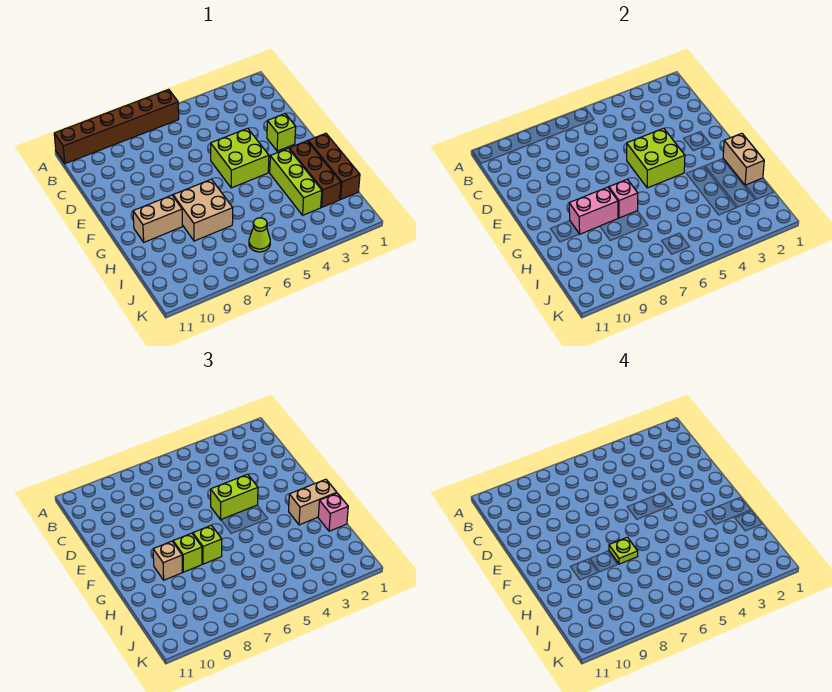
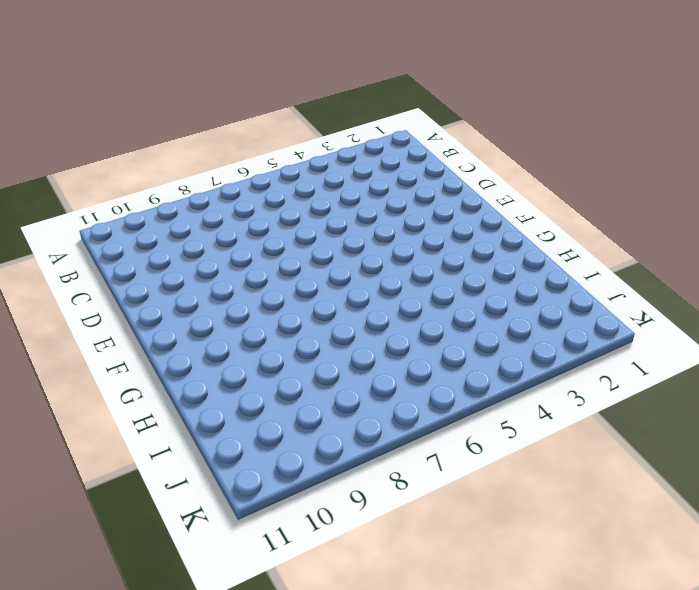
none -> brown 1x6 brick [54,89,179,164]
none -> lime 1x1 brick [267,114,296,151]
none -> lime 2x2 brick [211,128,269,188]

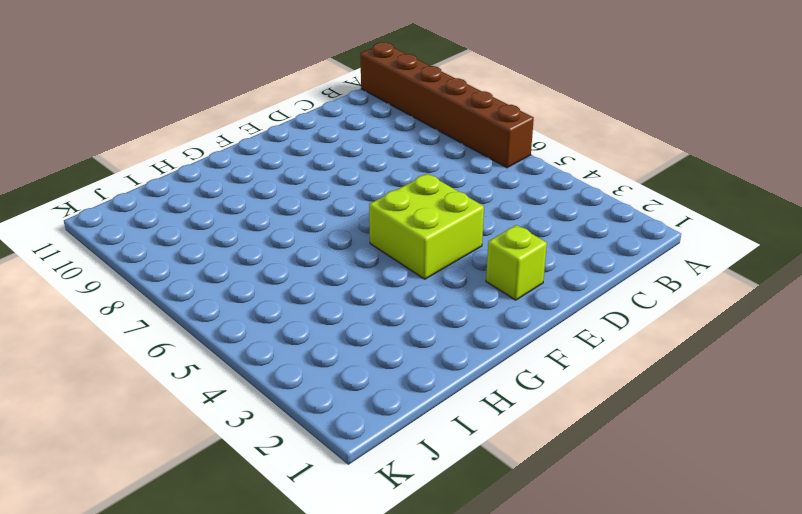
none -> brown 1x3 brick [308,133,360,199]
none -> brown 1x3 brick [289,141,341,207]
none -> lime 1x3 brick [270,148,322,215]

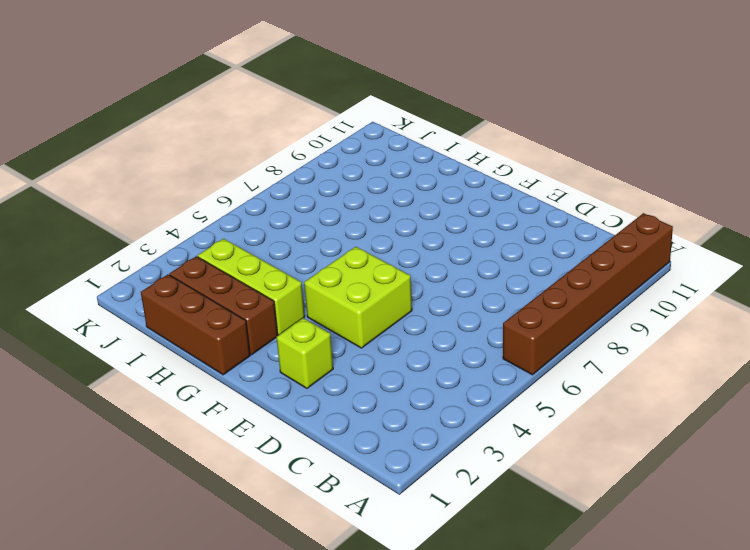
none -> tan 2x2 brick [173,179,233,241]
none -> tan 1x2 brick [133,195,182,242]
none -> lime 1x1 cone [249,218,270,252]

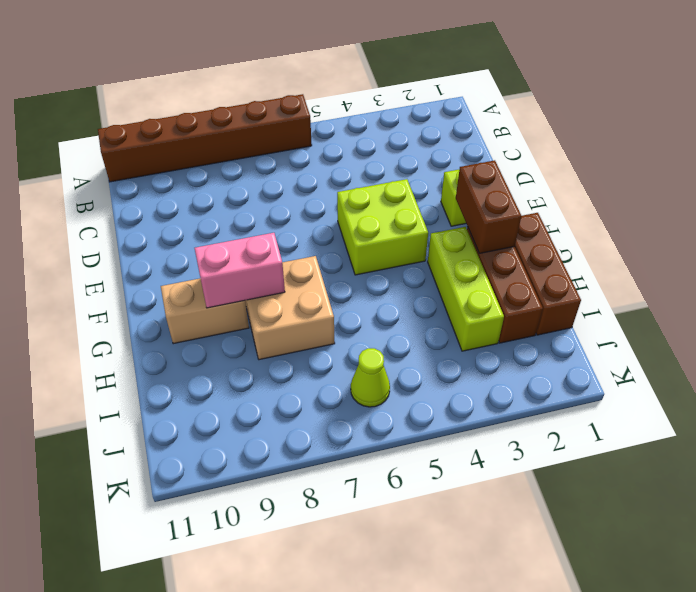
brown 1x2 brick [456,160,521,253] -> none
none -> lime 2x2 brick [627,128,685,188]
none -> tan 1x2 brick [723,133,764,185]
none -> pink 1x1 brick [609,179,638,218]

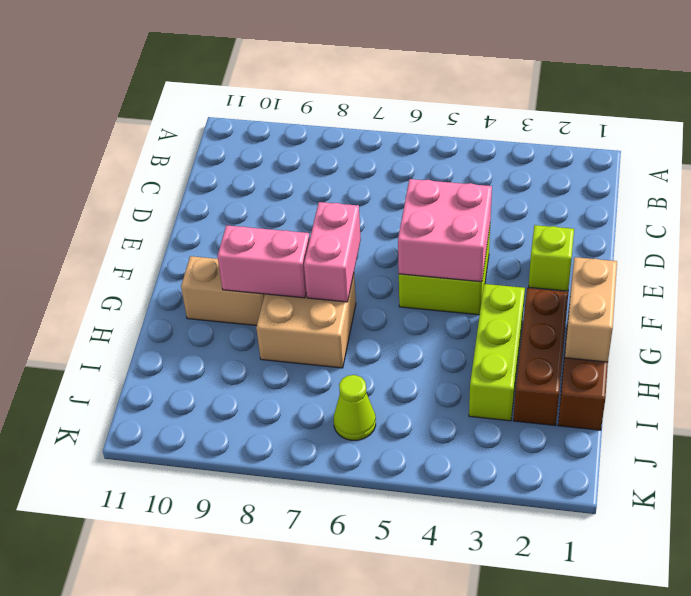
pink 2x2 brick [398,179,492,282] -> lime 2x2 brick [627,128,685,188]
pink 1x2 brick [304,202,361,302] -> pink 1x1 brick [609,179,638,218]
none -> brown 1x6 brick [54,89,179,164]
none -> lime 1x2 brick [211,474,258,520]
none -> tan 1x2 brick [289,479,337,525]

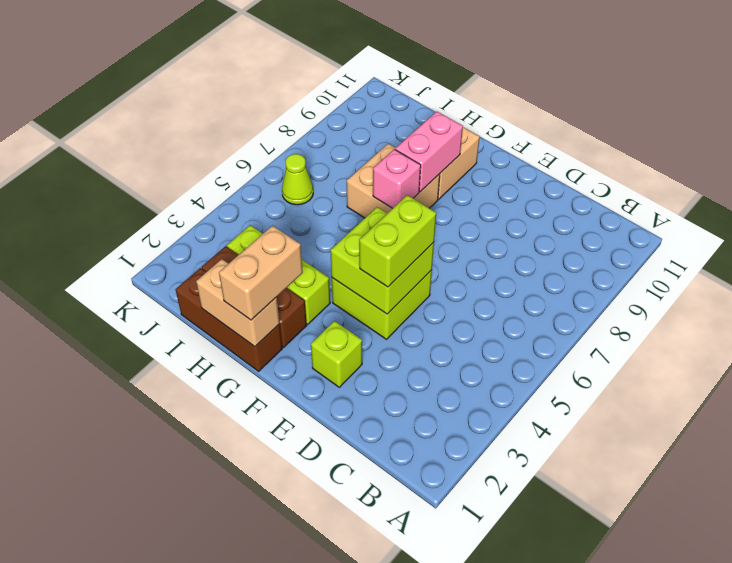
none -> brown 1x6 brick [54,89,179,164]
none -> lime 1x1 brick [193,525,222,564]
none -> lime 1x1 brick [173,533,202,572]

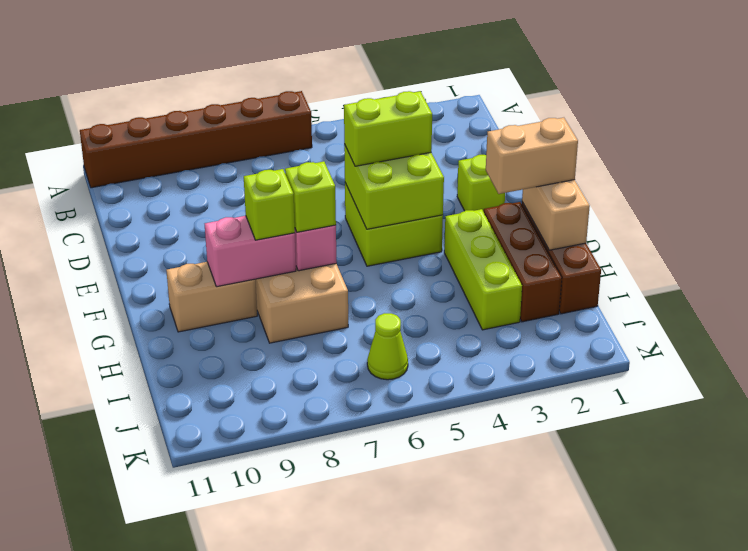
none -> tan 1x1 brick [153,541,182,580]
none -> pink 1x1 brick [318,493,348,531]
none -> lime 1x1 plate [609,537,638,564]

